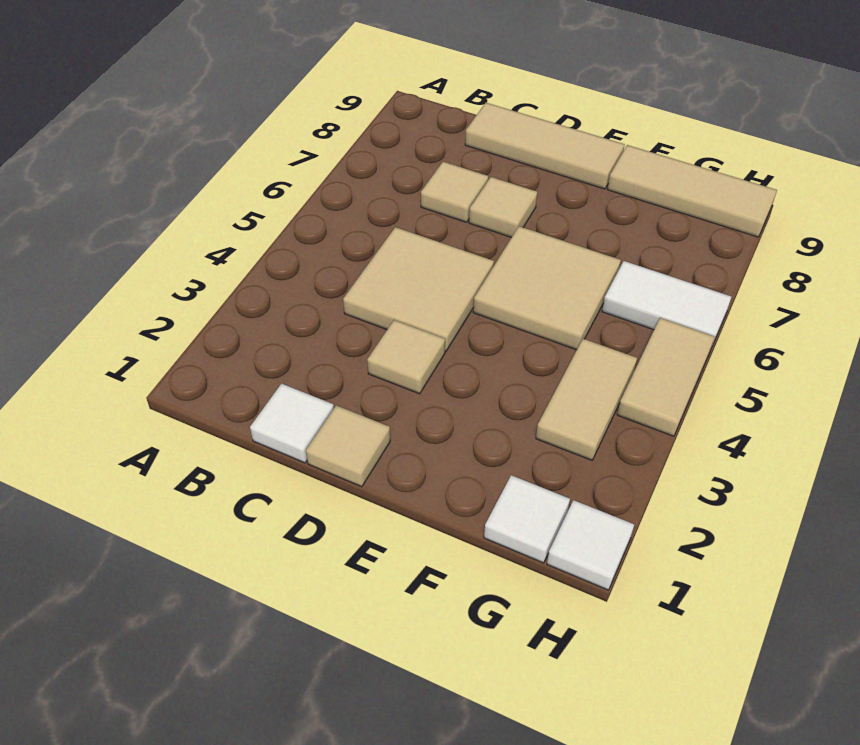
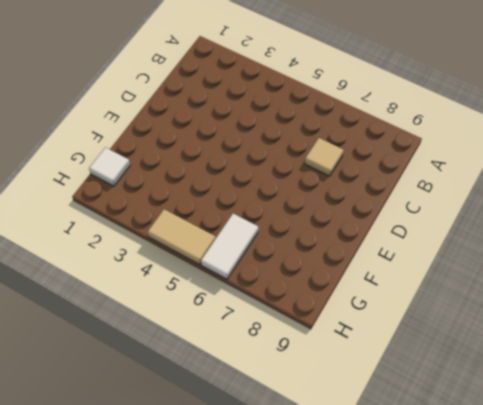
none -> white 1x1 tile [250,384,334,463]
none -> tan 2x2 tile [343,227,494,351]
none -> tan 1x3 tile [465,103,625,189]

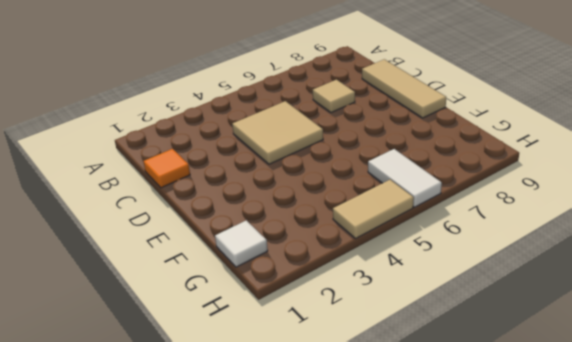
orange 1x1 tile [143,149,190,188] -> white 1x1 tile [250,384,334,463]
none -> tan 1x1 tile [306,405,390,487]
none -> tan 1x1 tile [367,320,445,394]
none -> tan 1x1 tile [469,177,537,238]

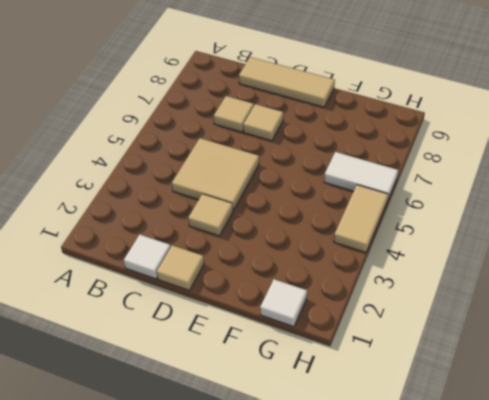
none -> tan 2x2 tile [473,226,621,350]
none -> tan 1x3 tile [608,145,777,237]
none -> tan 1x2 tile [536,339,637,460]

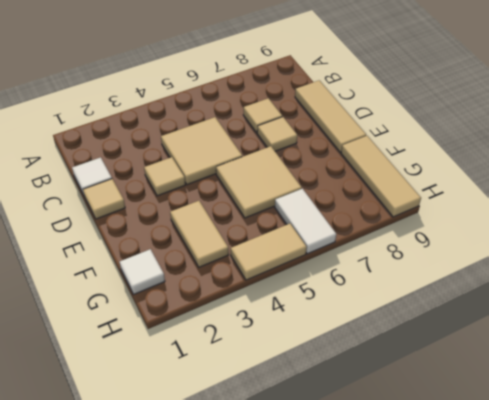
tan 1x2 tile [170,201,229,267] -> tan 1x2 tile turned to [536,339,637,460]
none -> white 1x1 tile [547,500,634,590]

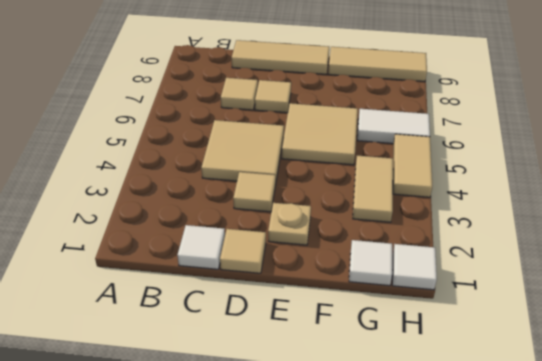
tan 1x1 plate [268,203,311,245] -> none

